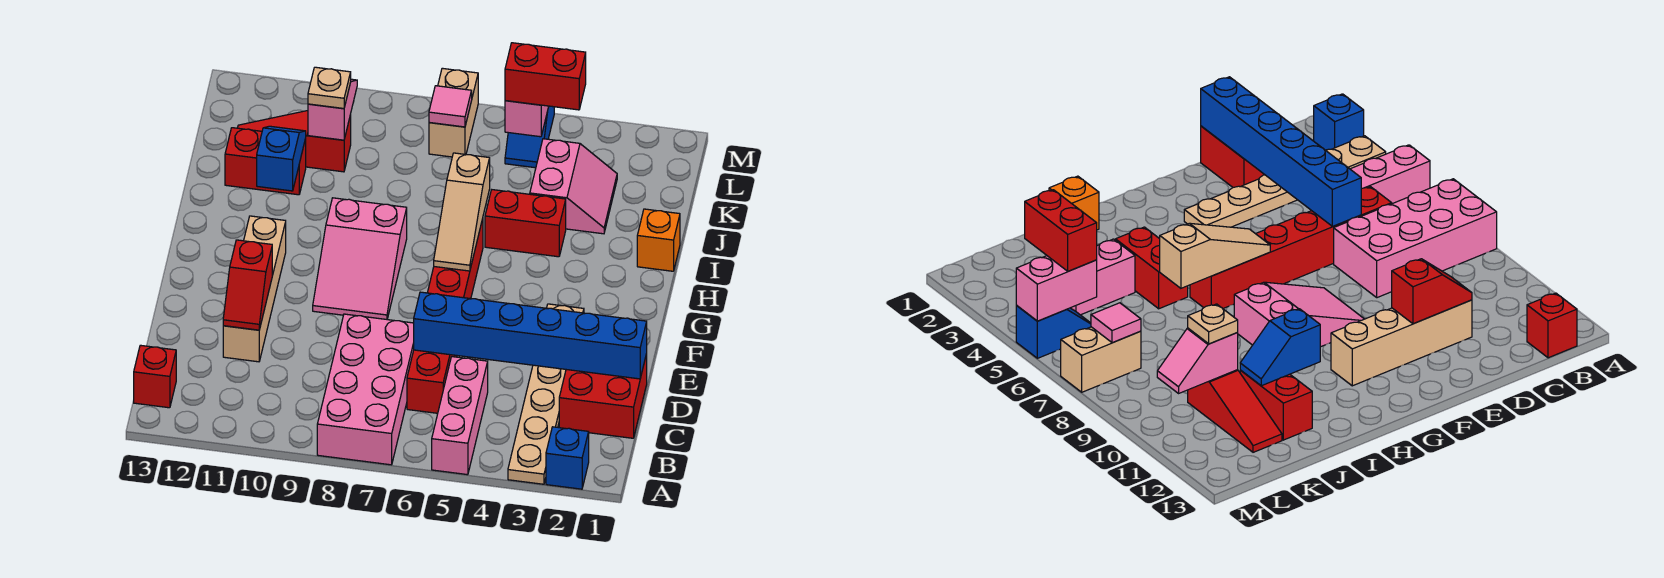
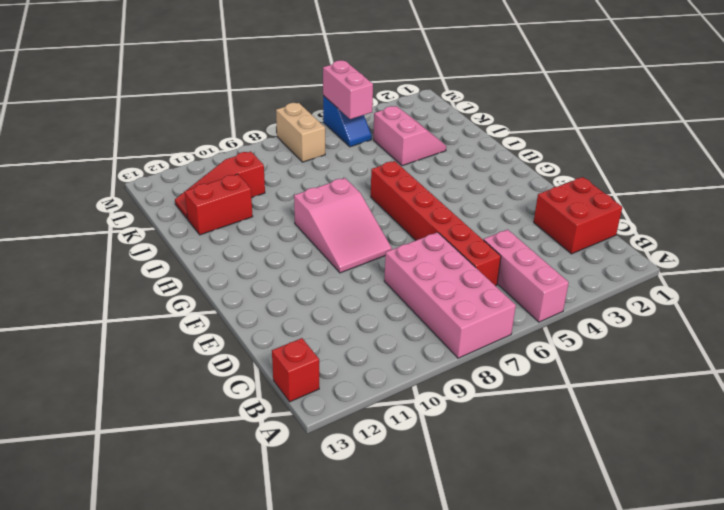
none -> blue 1x1 brick [546,427,589,489]
none -> tan 1x6 plate [508,304,584,484]
none -> tan 1x4 brick [223,216,286,362]

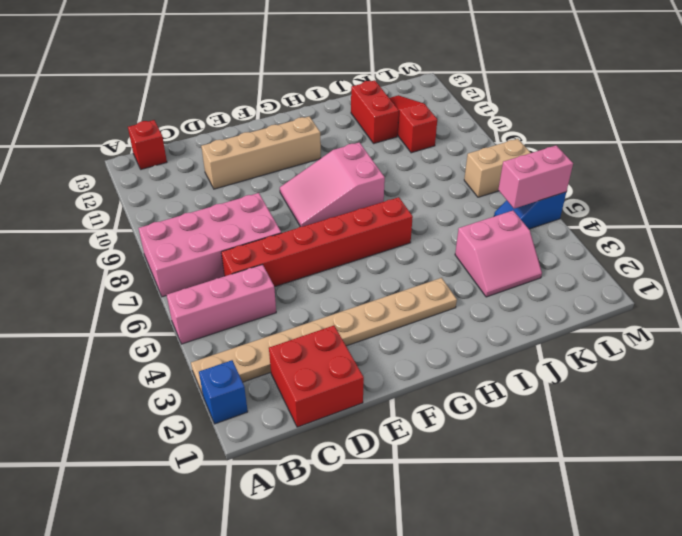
tan 1x8 plate [191,278,457,395] -> tan 1x6 plate [508,304,584,484]
none -> orange 1x1 brick [637,209,680,271]
none -> red 1x2 brick [485,190,566,257]
none -> blue 1x6 brick [414,292,647,379]

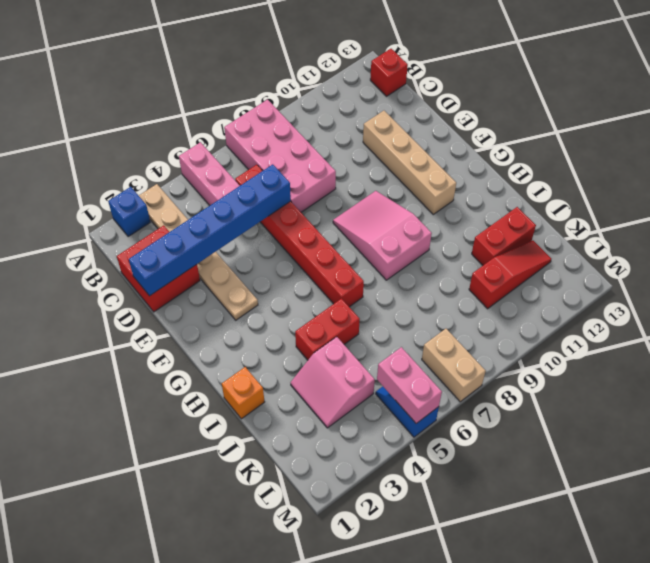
none -> red 1x2 slope [223,240,272,330]
none -> tan 1x3 slope [434,153,490,271]
none -> blue 1x2 slope [257,126,306,191]

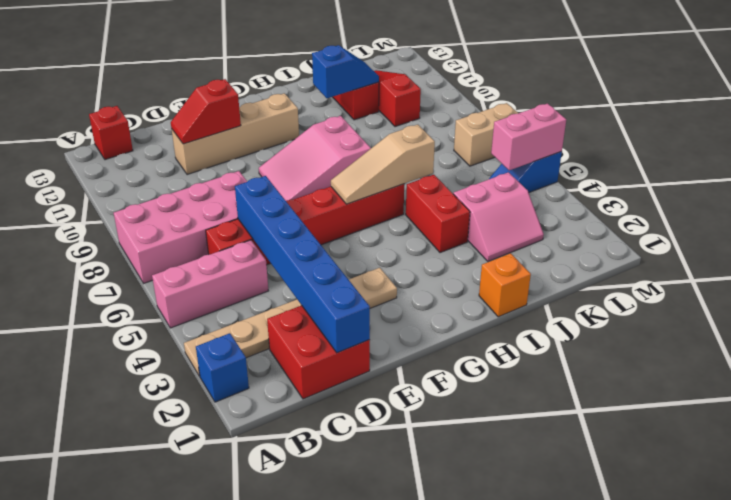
none -> pink 1x2 slope [308,79,357,140]
none -> pink 1x1 tile [429,86,472,127]
none -> tan 1x1 plate [308,67,351,109]

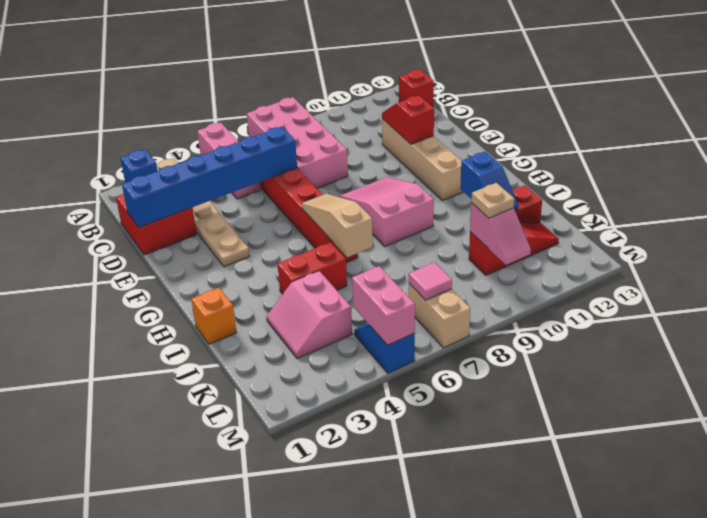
none -> red 1x2 brick [505,43,586,110]

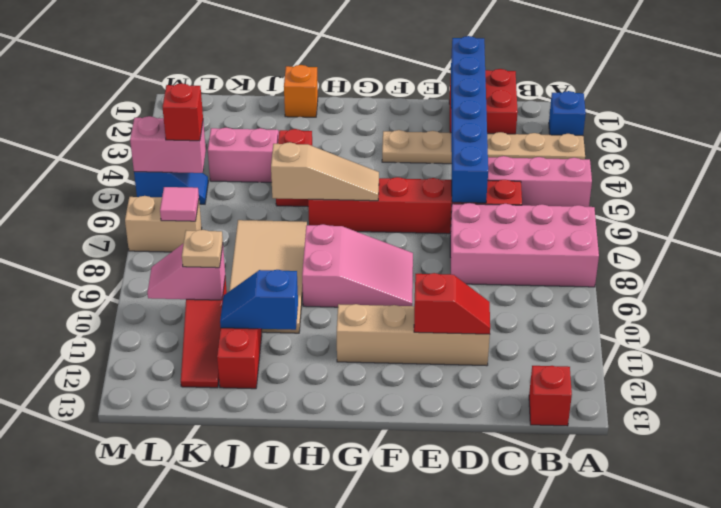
tan 2x4 tile [229,220,307,333] -> none
red 1x1 brick [162,83,203,141] -> red 1x2 brick [505,43,586,110]

